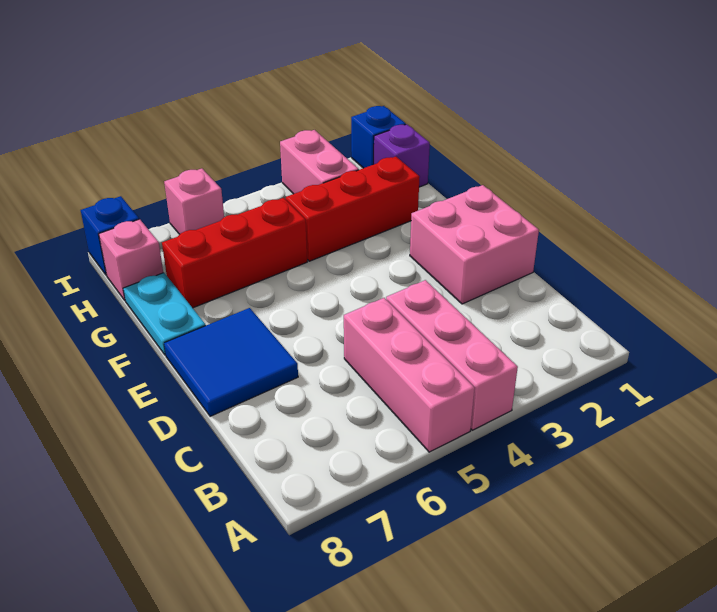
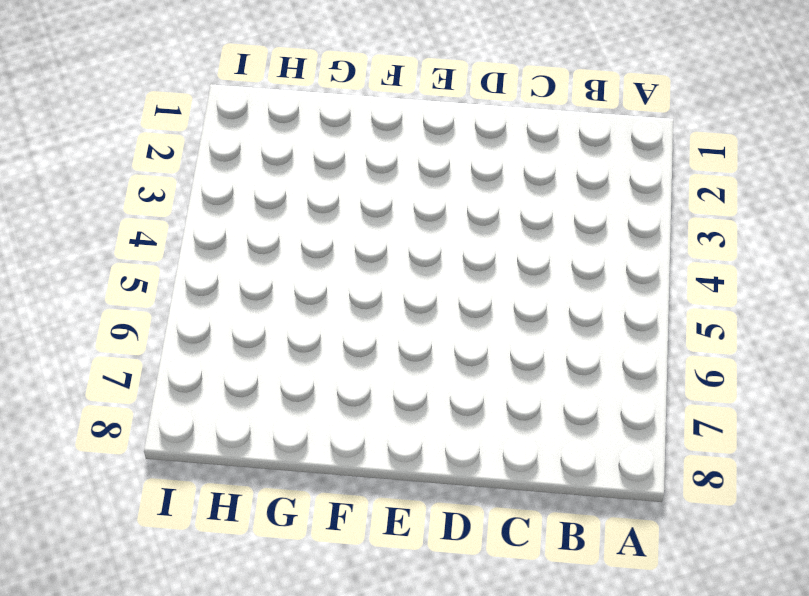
none -> pink 1x3 brick [386,280,518,430]
none -> pink 1x3 brick [344,298,475,452]
none -> pink 2x2 brick [410,185,539,304]

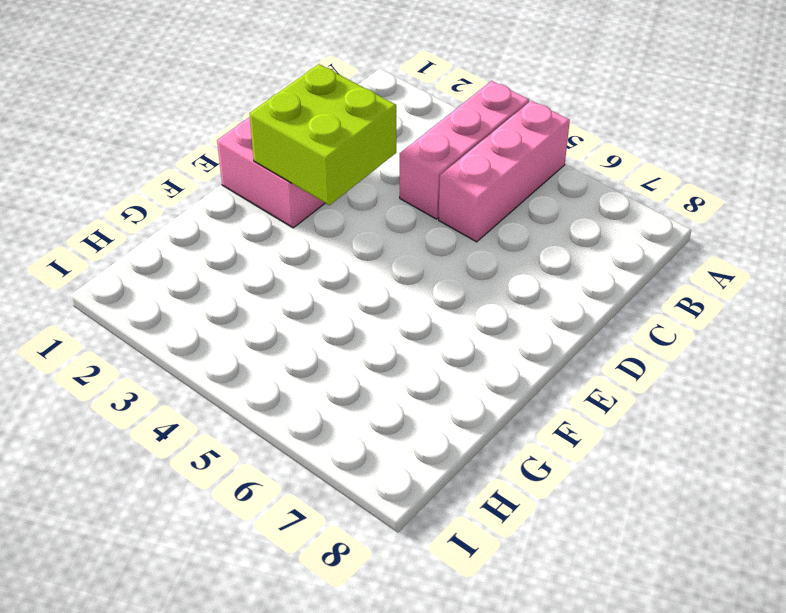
lime 2x2 brick [249,64,396,205] -> none
none -> blue 2x2 tile [164,308,298,416]
none -> cyan 1x2 plate [123,273,206,355]
none -> red 1x3 brick [286,157,420,261]

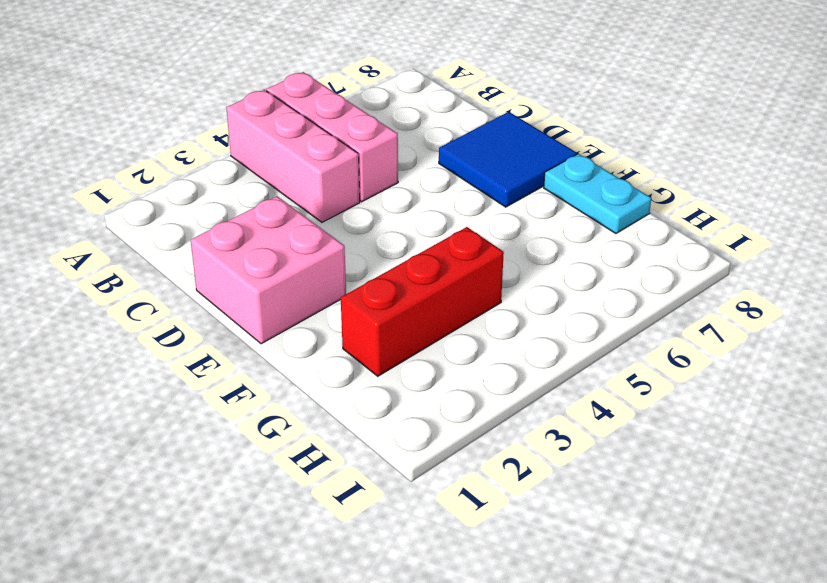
none -> red 1x3 brick [162,198,307,308]
none -> purple 1x1 brick [374,124,430,187]
none -> pink 1x2 brick [280,130,359,194]

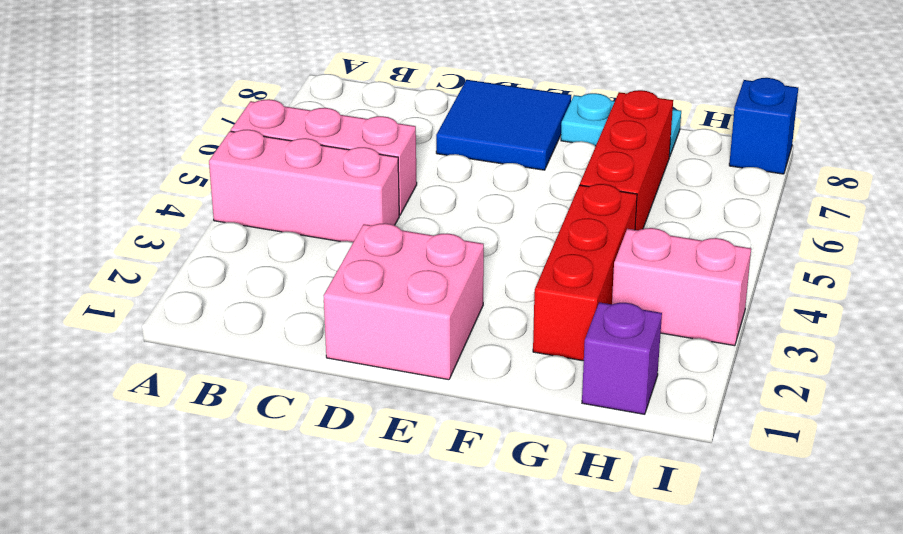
none -> pink 1x1 brick [99,219,163,300]
none -> blue 1x1 brick [351,106,406,168]
none -> pink 1x1 brick [164,168,224,234]

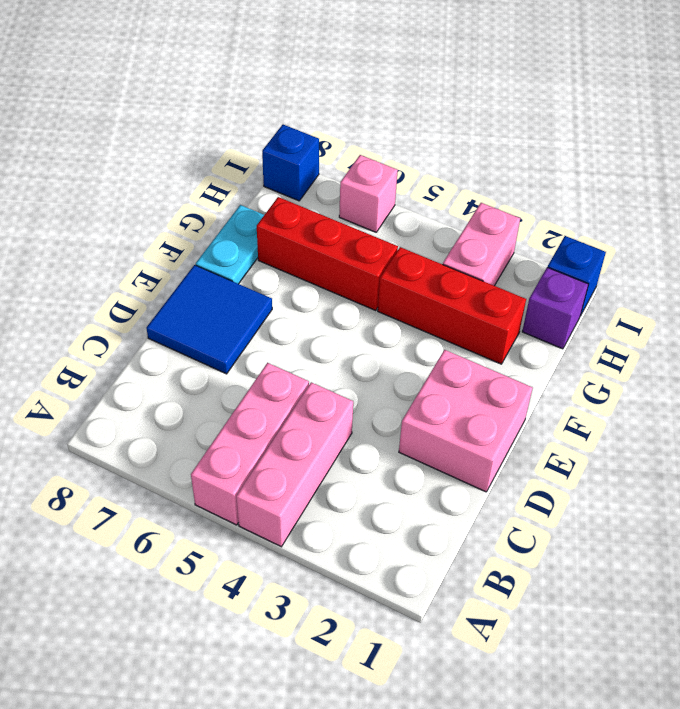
none -> pink 1x1 brick [99,219,163,300]

